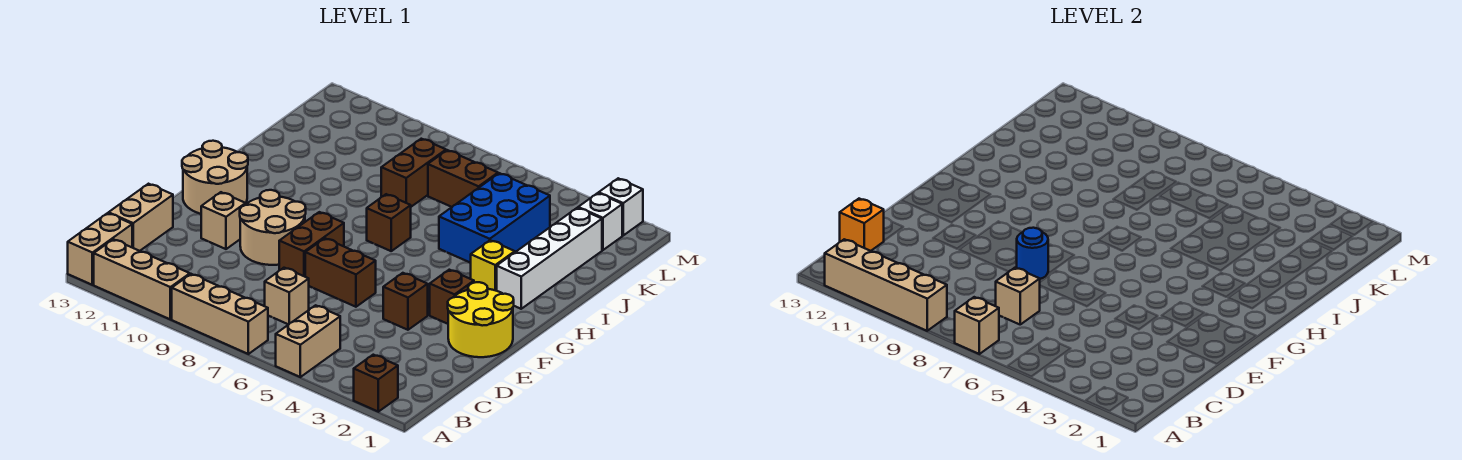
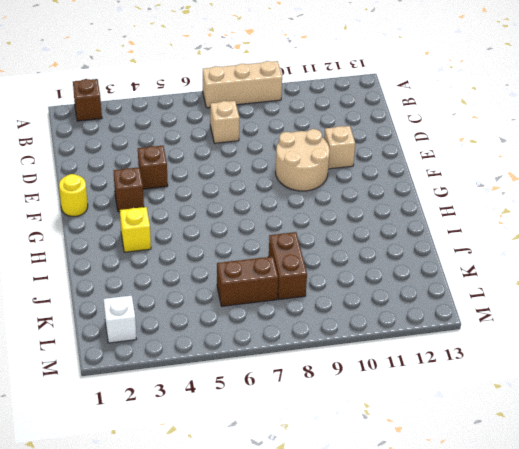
yellow 1x1 round brick [59,174,88,216] -> yellow 2x2 round brick [448,282,514,357]
none -> tan 1x2 brick [276,305,340,377]
none -> tan 1x3 brick [94,239,190,319]
none -> tan 1x2 brick [68,213,132,285]

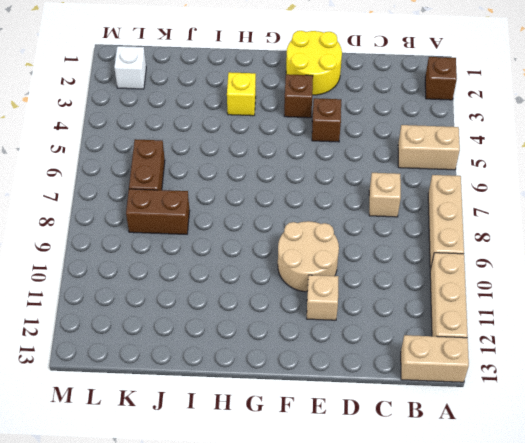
none -> tan 1x2 brick [109,184,173,251]
none -> brown 1x2 brick [305,238,376,307]
none -> brown 1x2 brick [279,212,344,277]

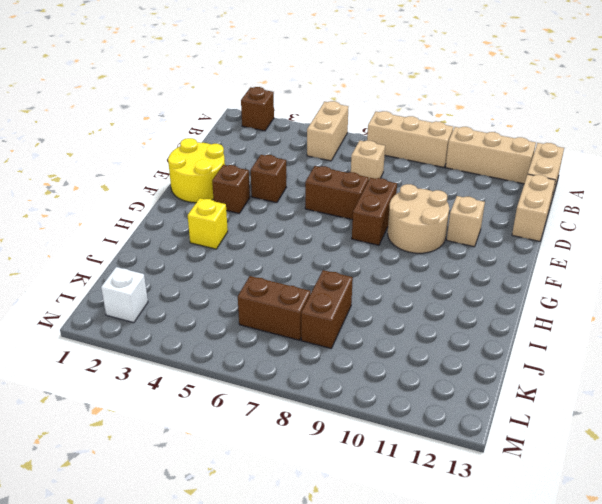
none -> tan 2x2 round brick [182,141,248,214]
none -> white 1x4 brick [497,208,602,309]
none -> brown 1x1 brick [367,194,411,251]

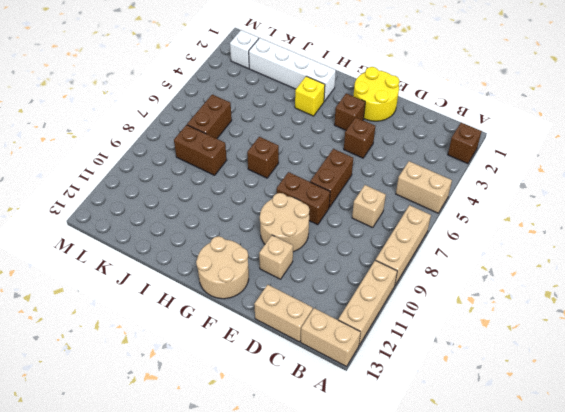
none -> blue 2x3 brick [439,173,550,263]
none -> white 1x1 brick [599,178,643,235]
none -> tan 1x1 brick [954,297,999,354]

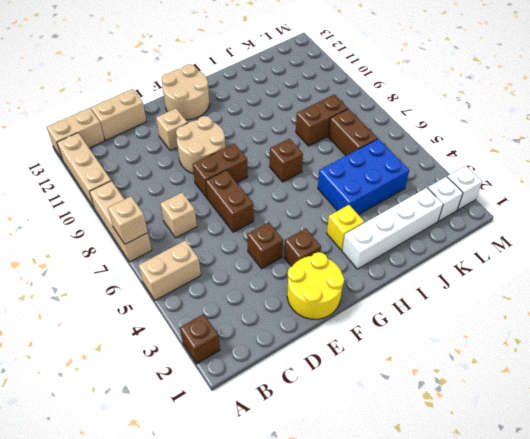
none -> tan 1x4 brick [825,239,947,331]
none -> tan 1x1 brick [996,268,1040,324]
none -> orange 1x1 brick [840,199,884,251]

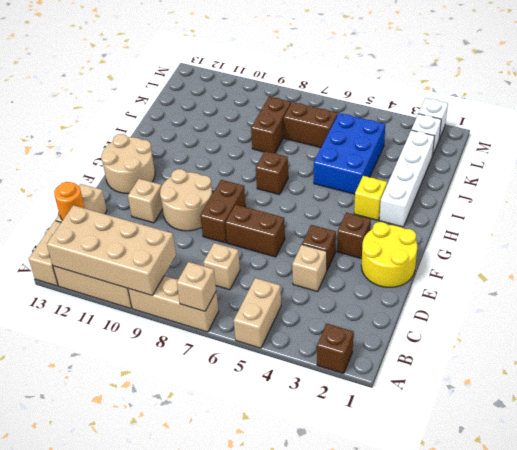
tan 2x4 brick [47,205,176,295] -> tan 1x4 brick [825,239,947,331]
orange 1x1 round brick [54,182,85,220] -> orange 1x1 brick [840,199,884,251]
tan 1x1 brick [292,245,327,292] -> tan 1x1 brick moved to [996,268,1040,324]
none -> blue 1x1 round brick [1016,228,1048,279]

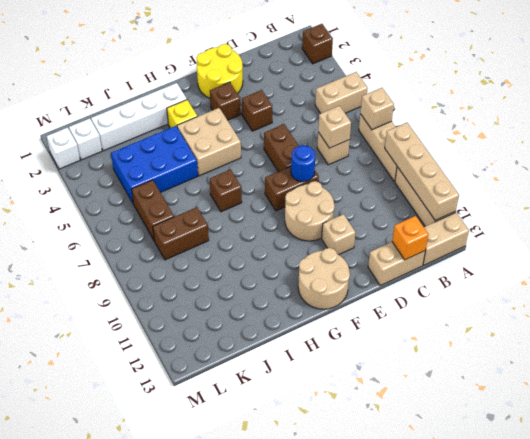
tan 2x2 brick [177,108,241,176] -> none

